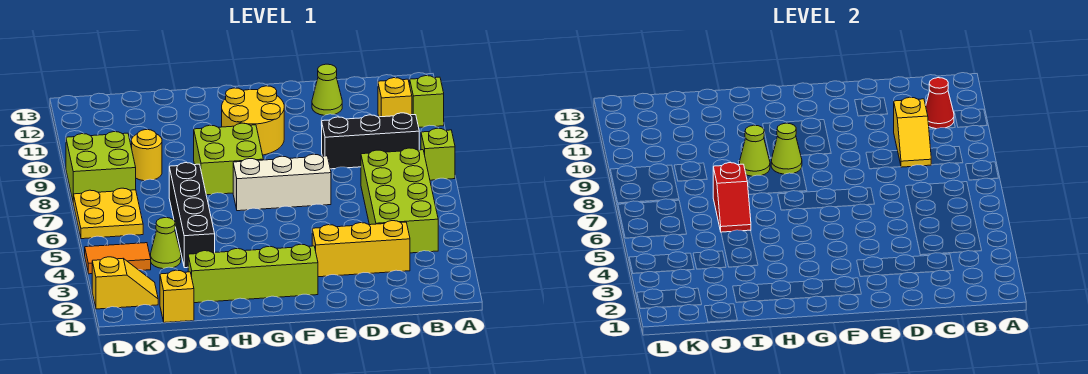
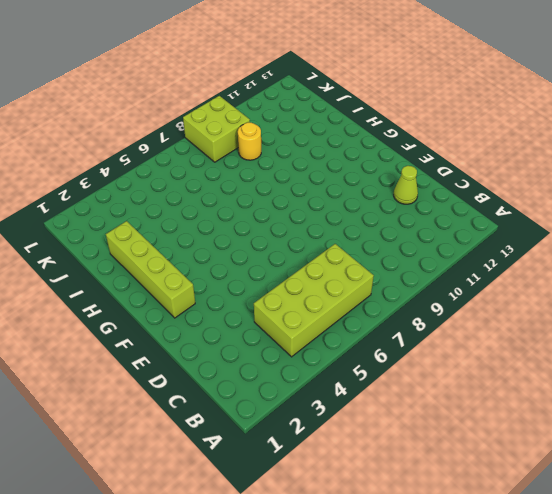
none -> lime 1x1 brick [421,128,455,180]
none -> lime 1x1 brick [410,76,444,127]
none -> black 1x3 brick [322,113,419,169]

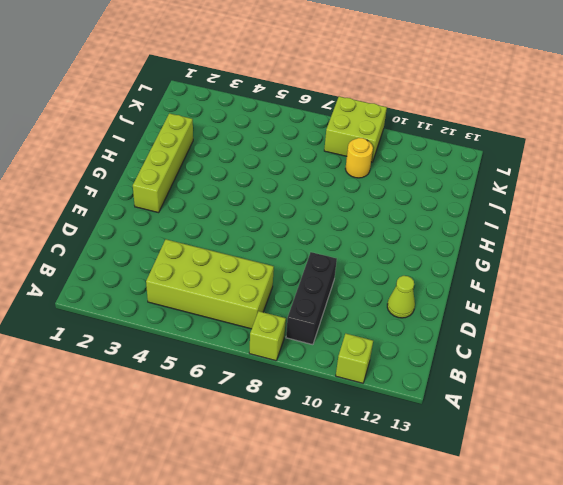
none -> yellow 1x1 brick [378,78,412,117]
none -> yellow 1x3 brick [312,221,410,277]
none -> white 1x3 brick [233,154,331,211]

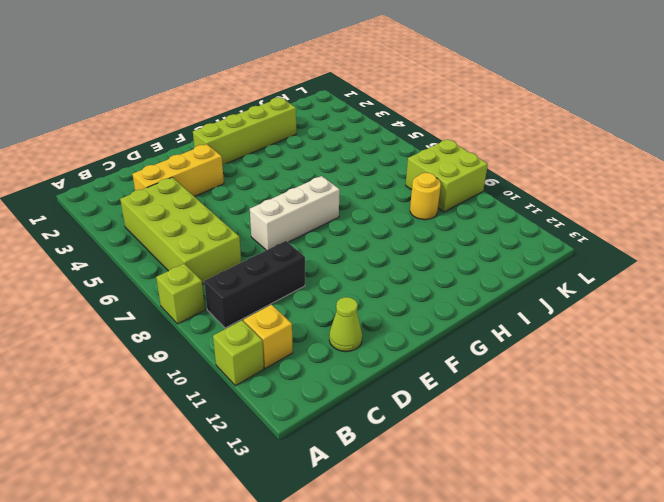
none -> yellow 2x2 round brick [222,86,284,155]
none -> lime 2x2 brick [194,123,263,195]
none -> black 1x4 brick [169,163,215,268]

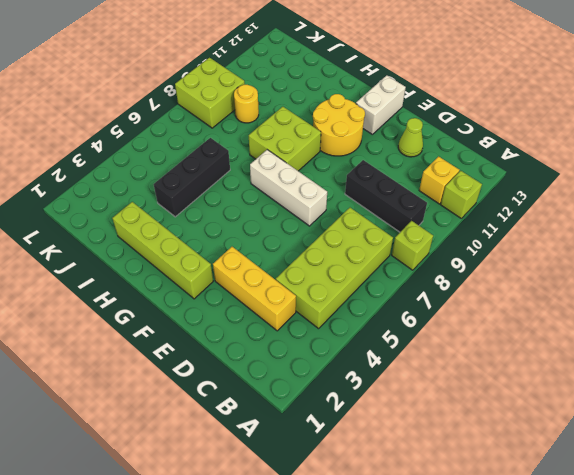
white 1x2 brick [356,75,406,135] -> none
black 1x3 brick [154,138,230,217] -> black 1x4 brick [169,163,215,268]
none -> yellow 1x1 brick [160,270,194,323]
none -> lime 1x1 cone [150,218,181,269]
none -> yellow 1x2 slope [92,257,158,309]

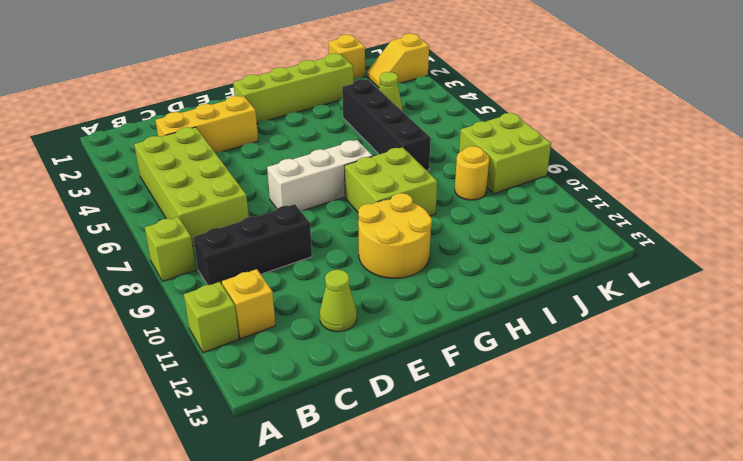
none -> orange 1x2 tile [85,243,151,274]
none -> yellow 2x2 plate [73,188,143,239]
none -> red 1x1 cone [926,78,954,129]

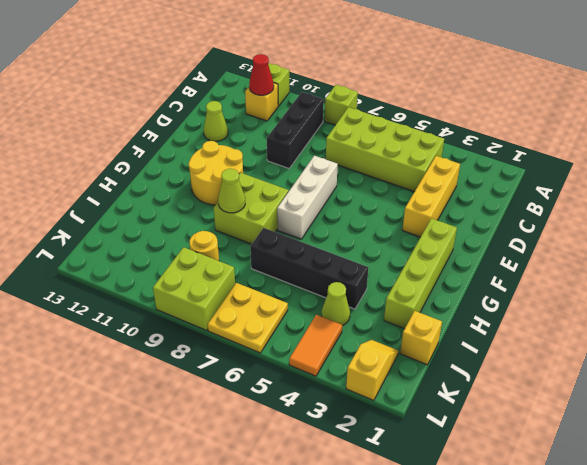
none -> yellow 1x2 slope [894,97,931,167]
none -> lime 1x1 cone [771,123,802,174]
none -> red 1x2 slope [713,163,751,232]

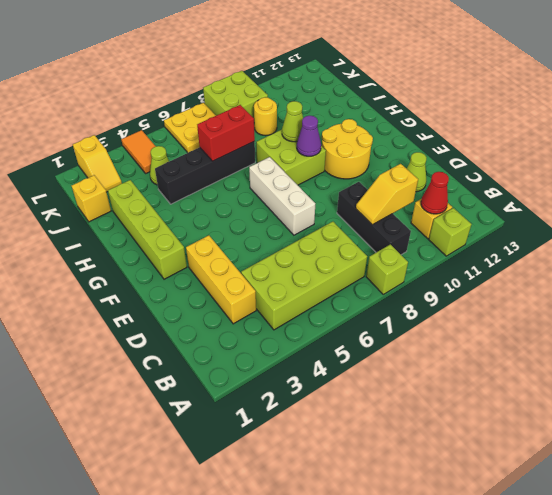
purple 1x1 cone [297,116,321,156] -> lime 1x1 cone [771,123,802,174]
red 1x2 brick [197,105,255,161] -> red 1x2 slope [713,163,751,232]

